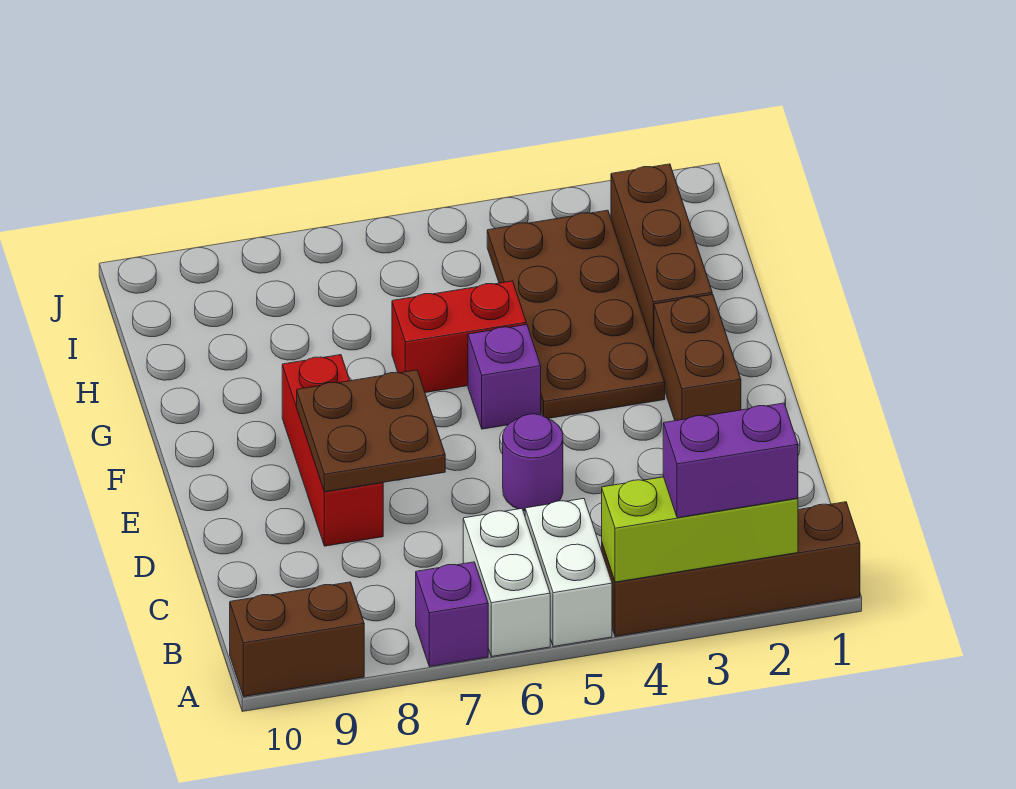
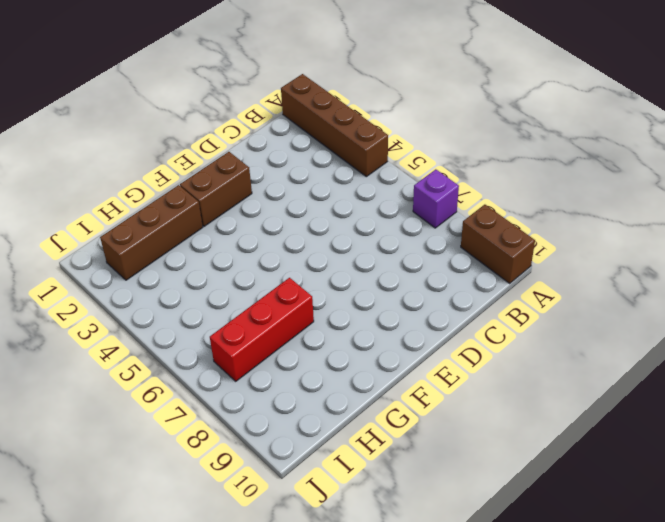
red 1x3 brick [210,278,314,381] -> red 1x3 brick moved to [282,355,383,546]
none -> white 1x2 brick [525,499,612,647]
none -> white 1x2 brick [463,509,550,657]
none -> purple 1x1 round brick [503,414,563,511]

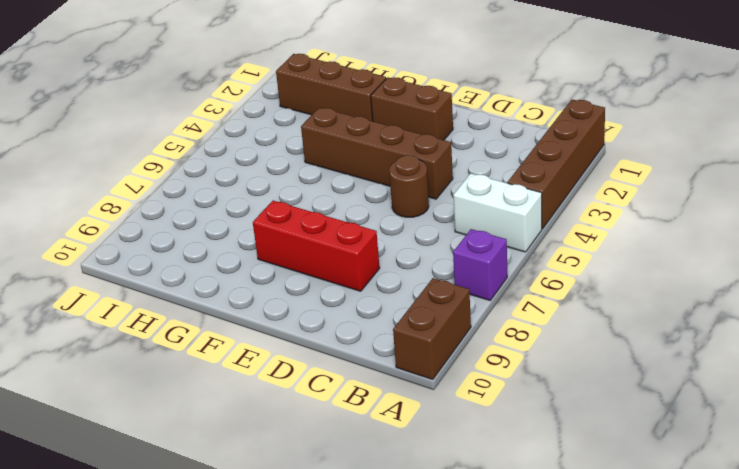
brown 1x4 brick [301,107,453,199] -> brown 2x4 plate [487,210,665,419]
brown 1x1 round brick [389,155,429,217] -> purple 1x1 round brick [503,414,563,511]
none -> white 1x2 brick [463,509,550,657]
none -> purple 1x1 brick [468,325,541,429]
none -> red 1x2 brick [392,281,526,393]

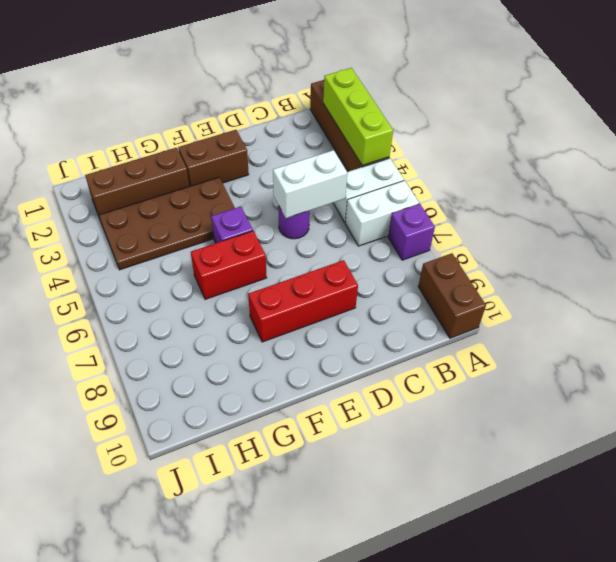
white 1x2 brick [273,150,347,218] -> none
red 1x2 brick [191,231,267,299] -> red 1x2 brick turned to [392,281,526,393]
none -> brown 2x2 plate [297,370,445,492]
none -> purple 1x2 brick [663,403,798,518]

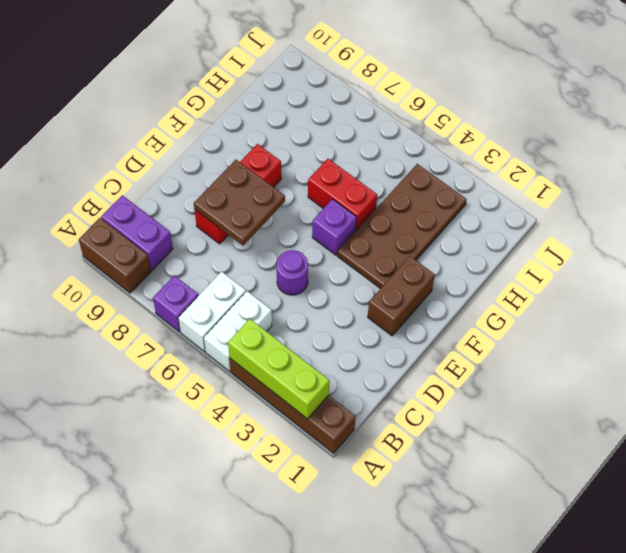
purple 1x2 brick [101,195,173,270] -> purple 1x2 brick moved to [663,403,798,518]
none -> brown 1x3 brick [611,164,712,348]

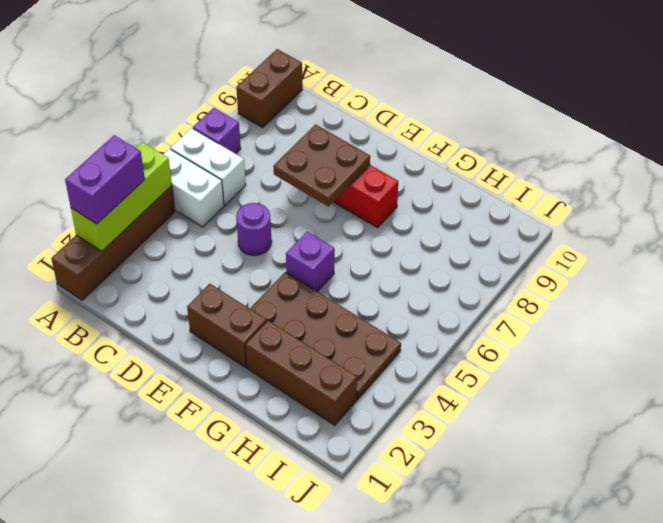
none -> red 1x2 brick [392,281,526,393]

